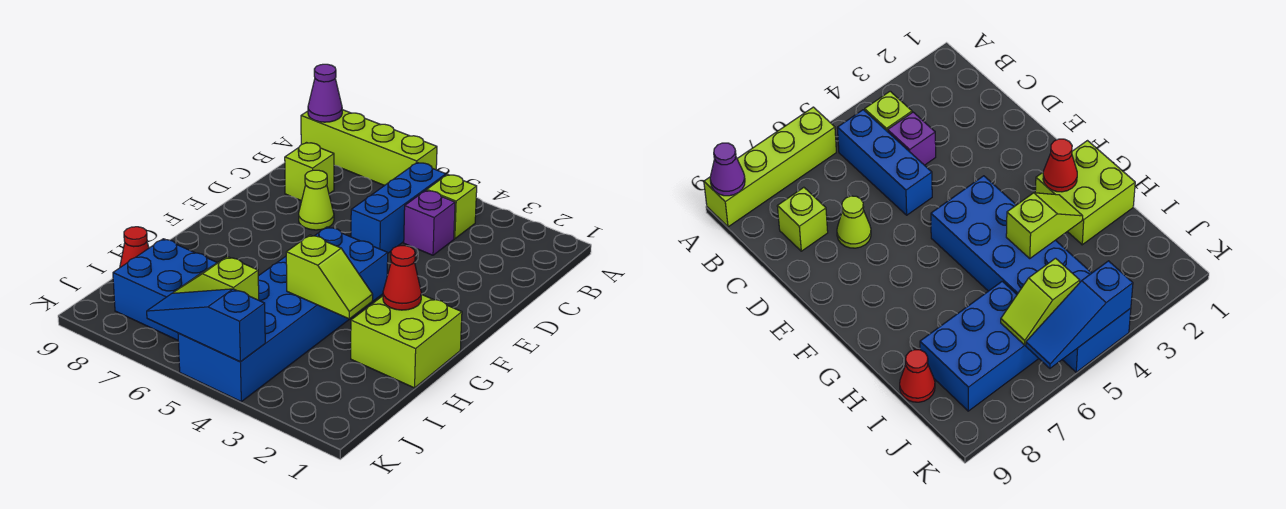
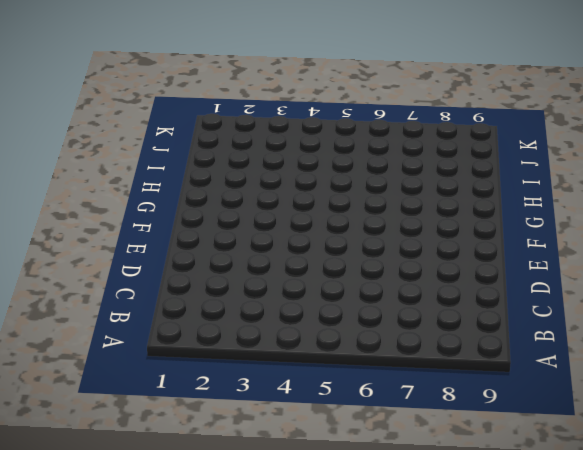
none -> lime 1x4 brick [301,110,437,186]
none -> lime 1x1 brick [427,174,477,239]
none -> blue 1x3 brick [351,163,446,253]

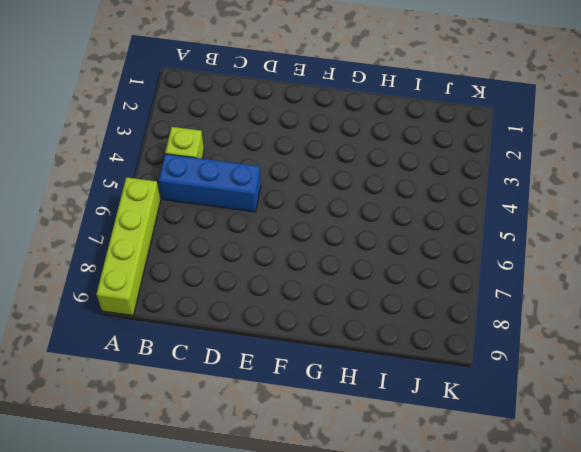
none -> purple 1x1 brick [404,190,455,255]
none -> lime 1x1 brick [285,143,334,201]
none -> lime 1x1 cone [299,170,334,230]

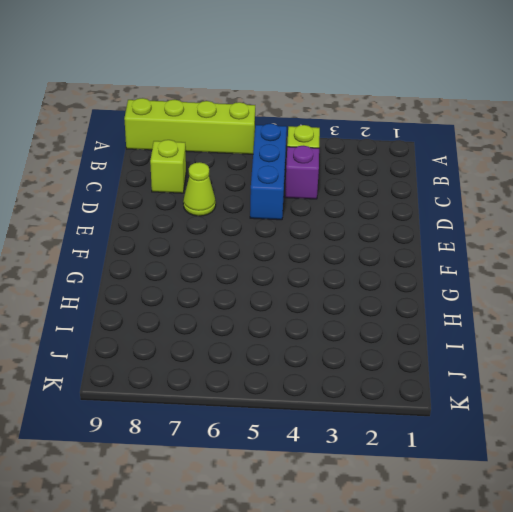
none -> blue 2x6 brick [178,227,388,402]
none -> lime 2x2 brick [351,294,462,388]
none -> blue 2x3 brick [113,239,217,340]

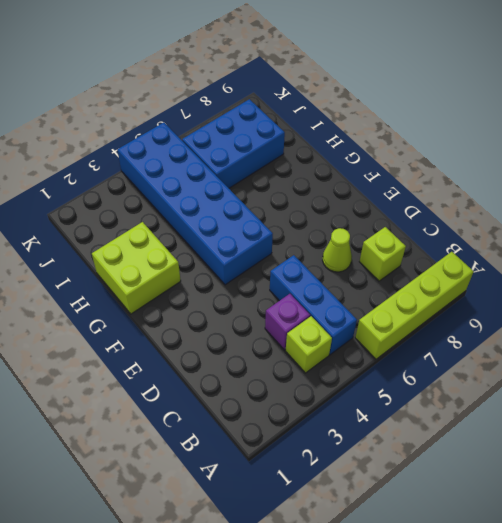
none -> red 1x1 cone [120,227,149,267]
none -> purple 1x1 cone [308,64,342,122]
none -> red 1x1 cone [383,246,421,310]

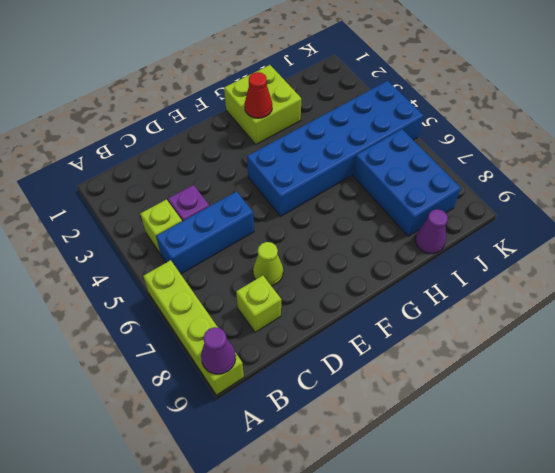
purple 1x1 cone [415,209,448,253] -> red 1x1 cone [120,227,149,267]
none -> lime 1x2 slope [286,235,373,319]
none -> lime 1x2 slope [173,257,259,300]
none -> blue 1x3 slope [147,289,265,362]

